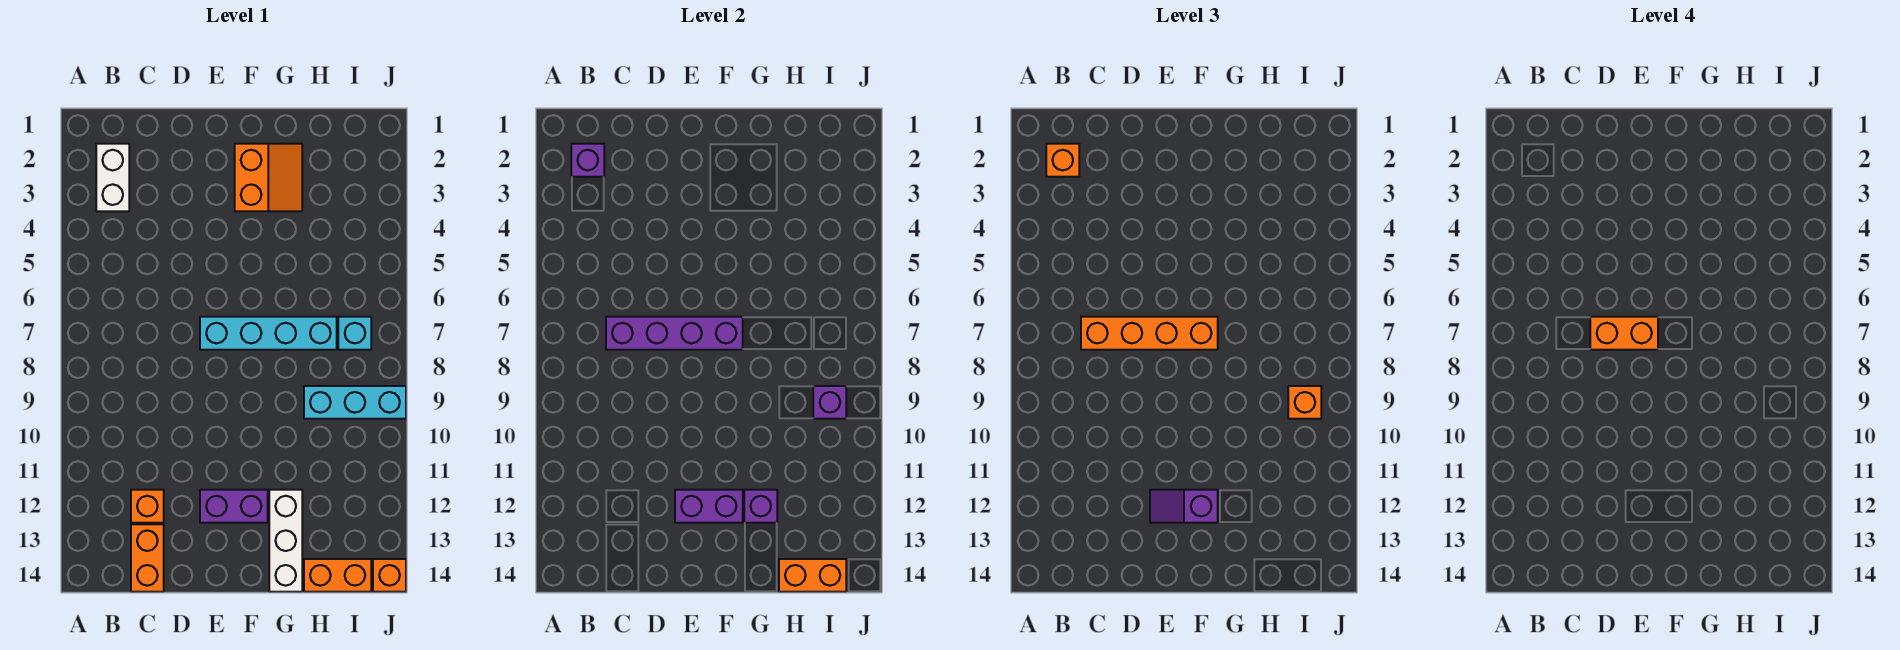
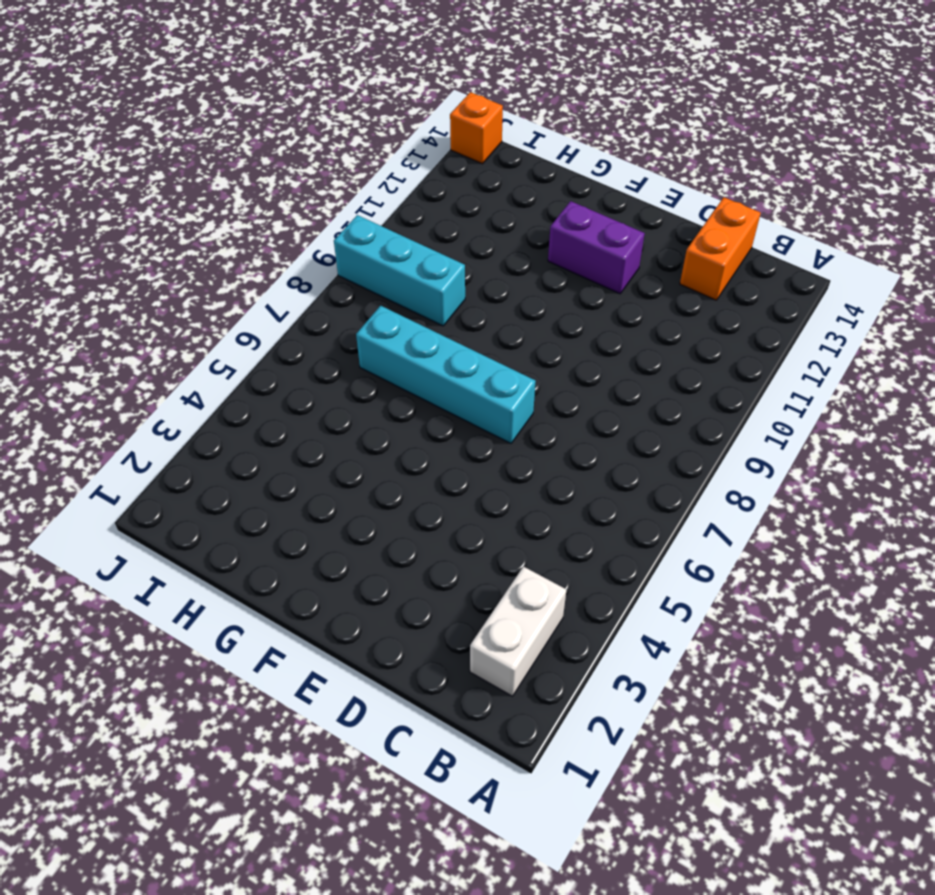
none -> orange 1x1 brick [131,490,164,523]
none -> orange 2x2 slope [235,144,302,211]
none -> white 1x3 brick [269,490,302,592]

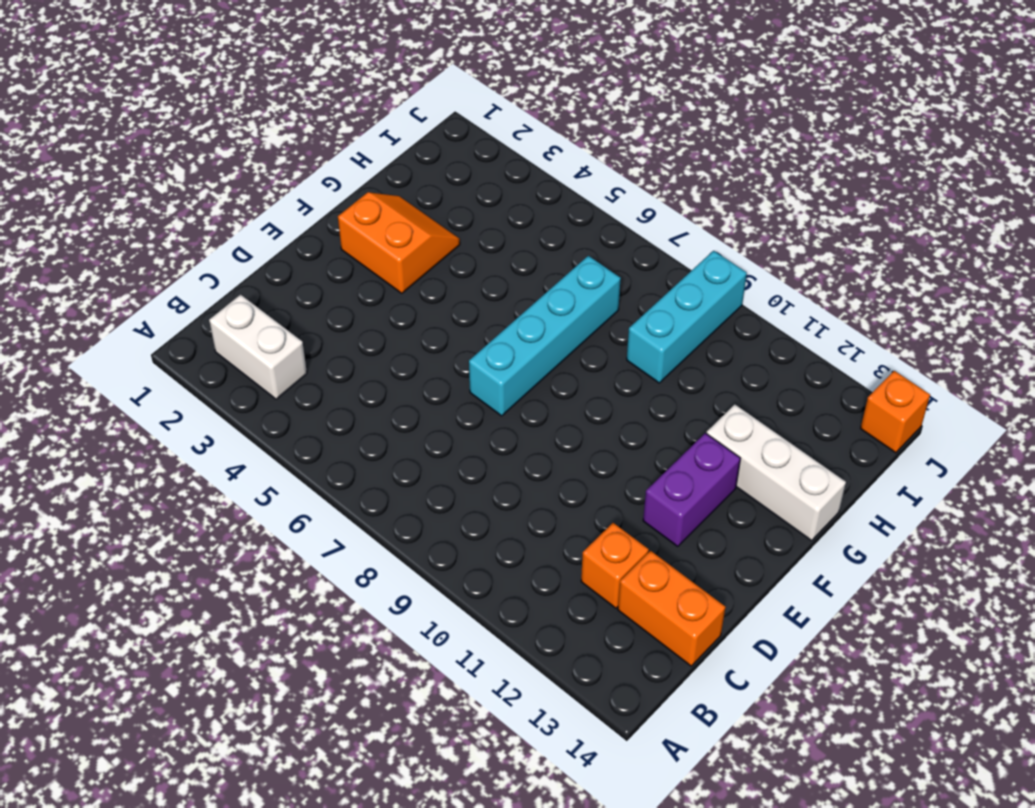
none -> orange 1x2 brick [304,559,371,592]
none -> cyan 1x1 brick [338,317,371,350]
none -> purple 1x1 brick [571,144,604,177]

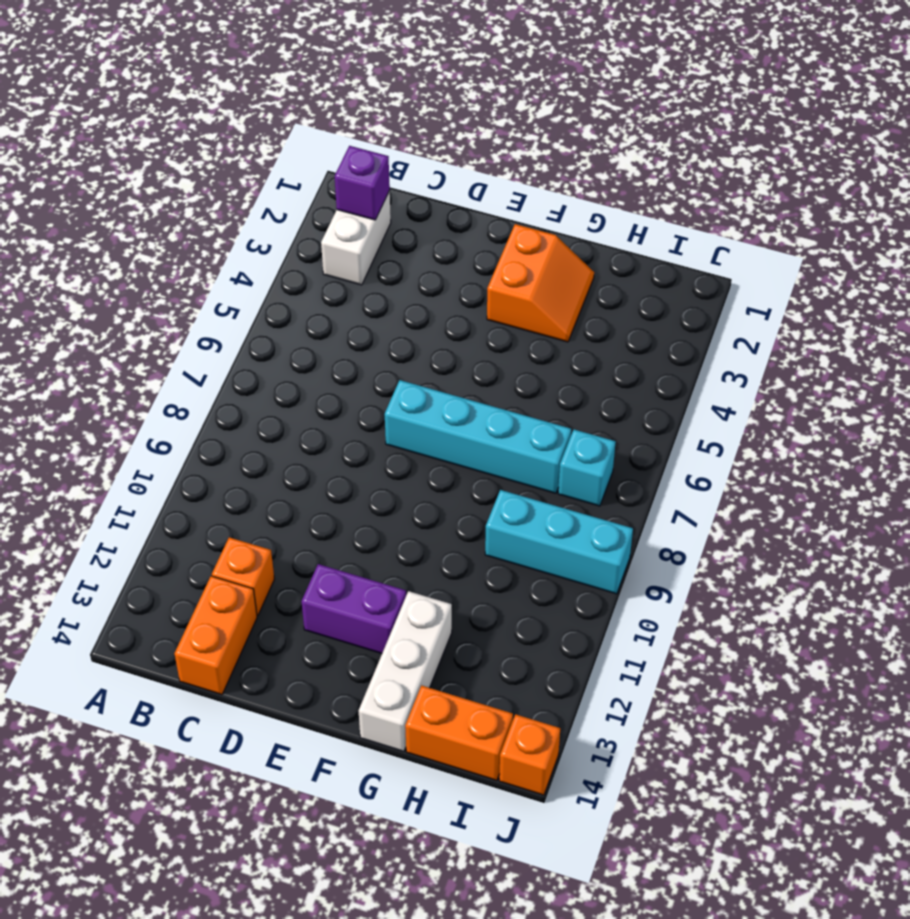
none -> purple 1x4 brick [606,317,743,350]
none -> purple 1x2 brick [675,490,743,523]
none -> purple 1x1 brick [744,490,777,523]

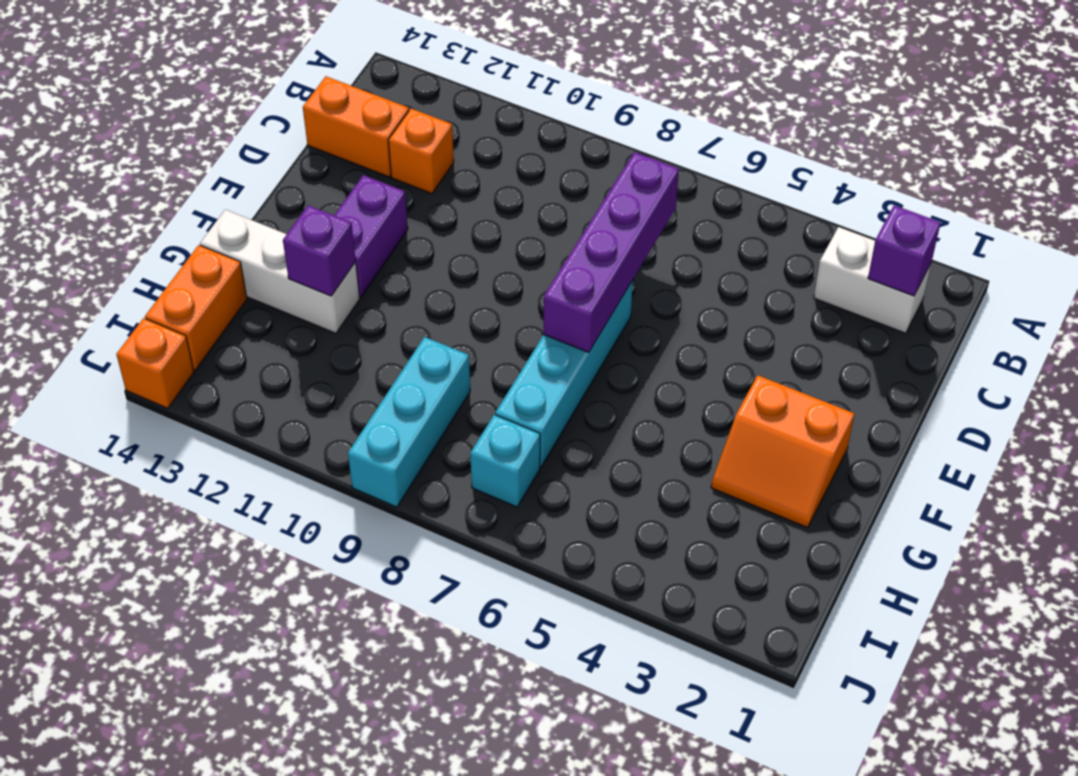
none -> purple 1x2 brick [675,490,743,523]
none -> orange 1x2 brick [779,559,846,592]
none -> purple 1x1 brick [813,386,846,419]

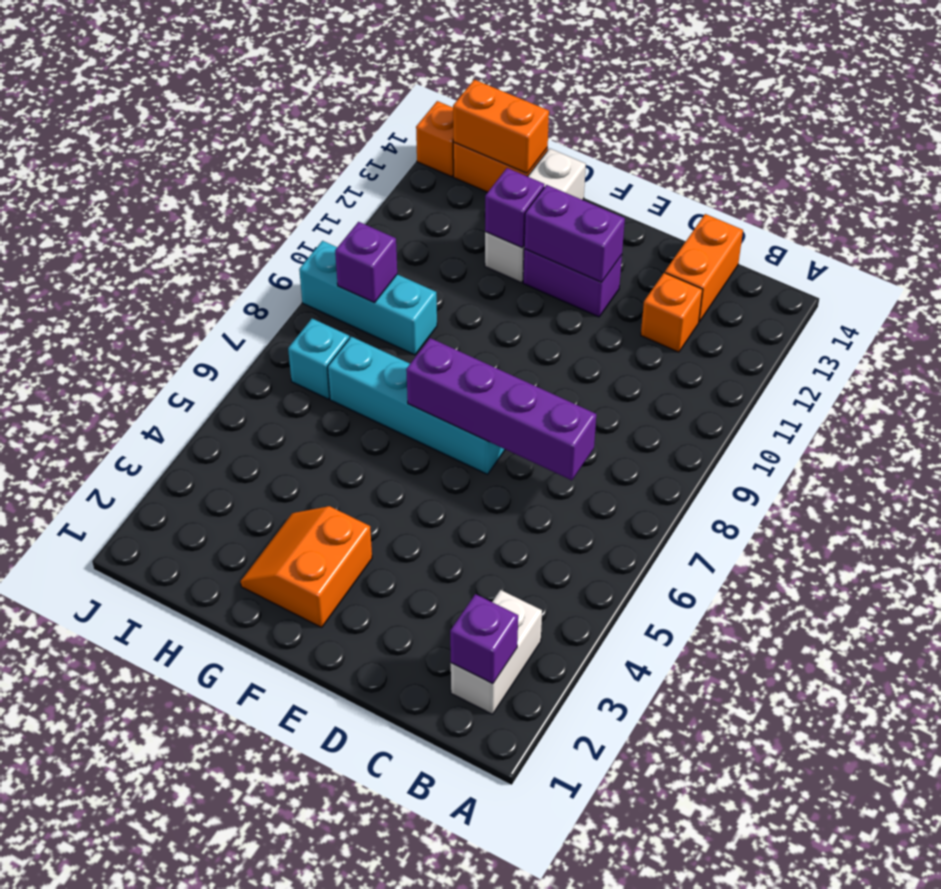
none -> orange 1x1 brick [1046,144,1079,177]
none -> orange 1x4 brick [1081,317,1218,350]
none -> purple 1x2 slope [1150,490,1218,523]

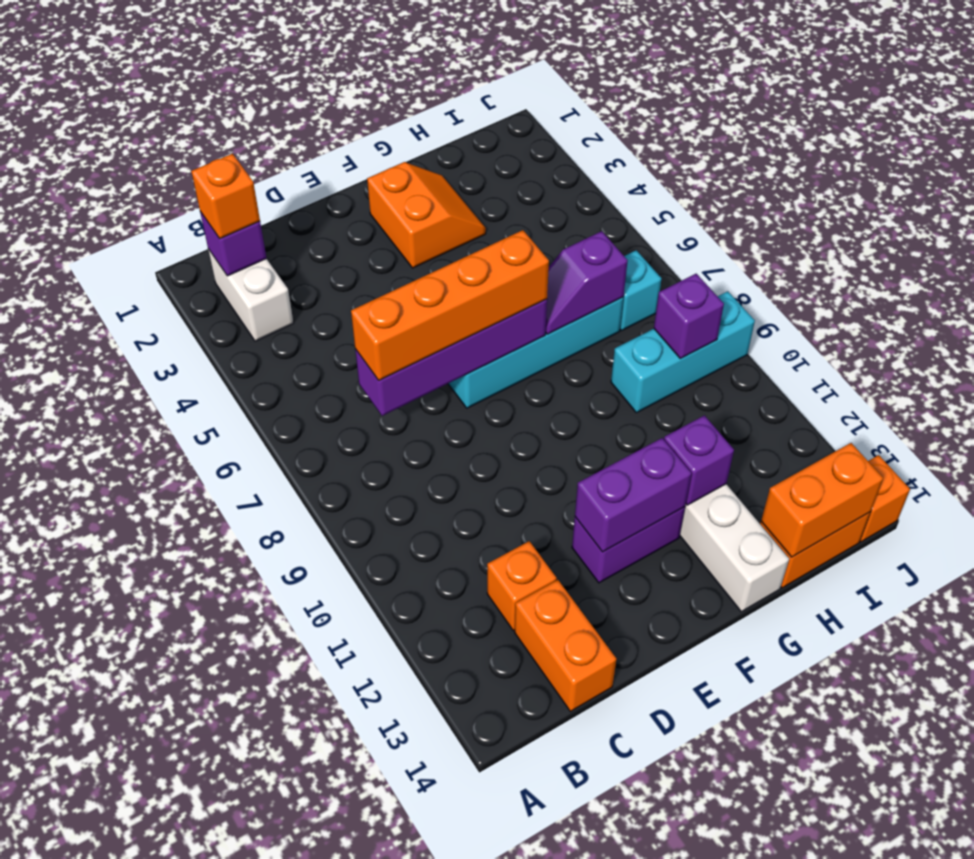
purple 1x2 slope [546,231,628,334] -> purple 1x2 slope moved to [1150,490,1218,523]
none -> orange 1x1 brick [1288,386,1321,419]
none -> orange 1x2 brick [1590,317,1658,350]

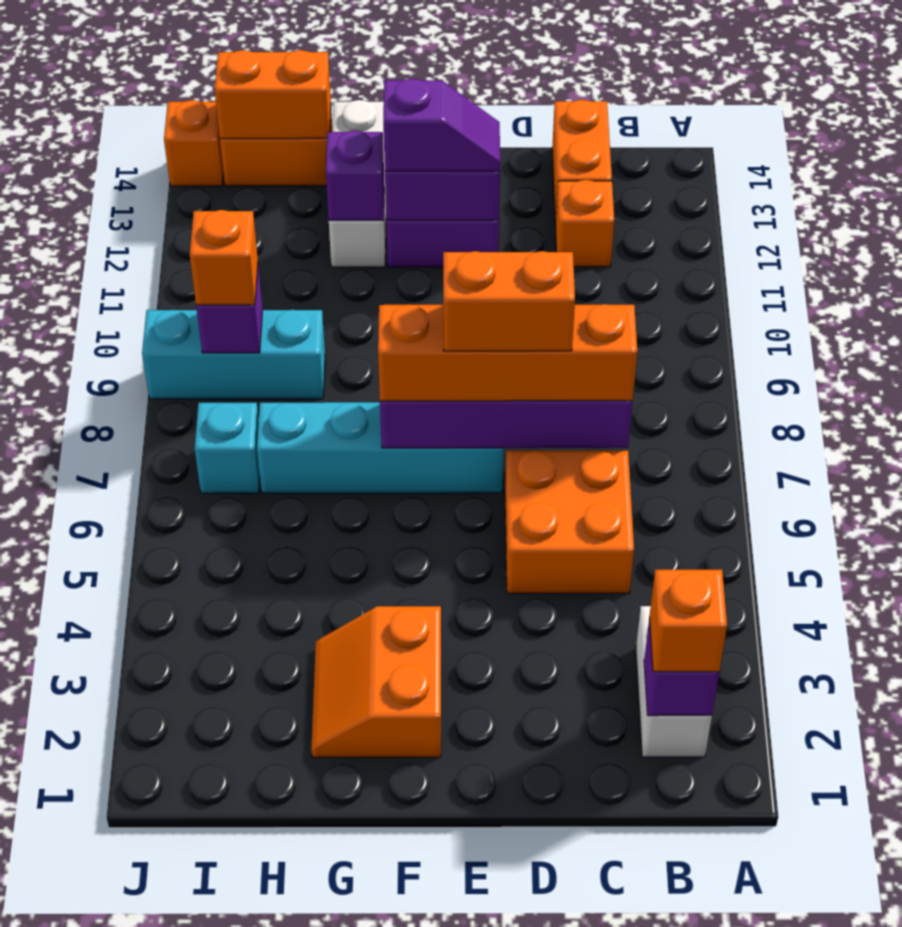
orange 2x2 brick [505,451,634,593] -> none

